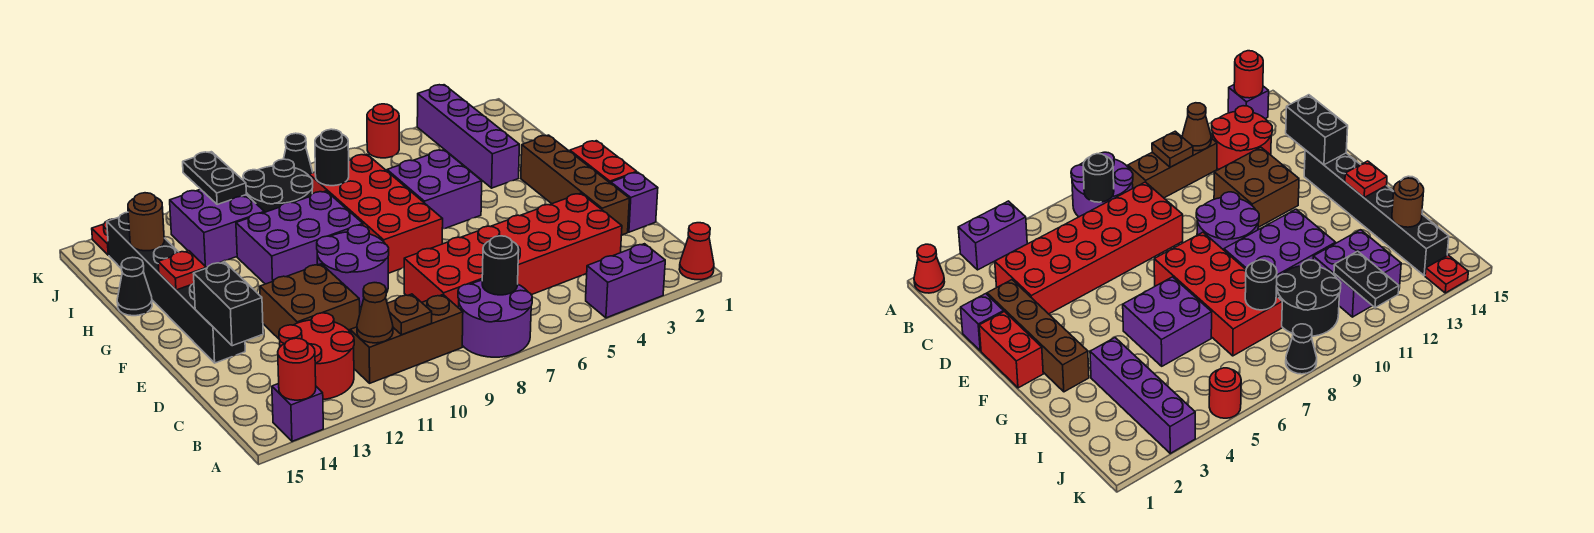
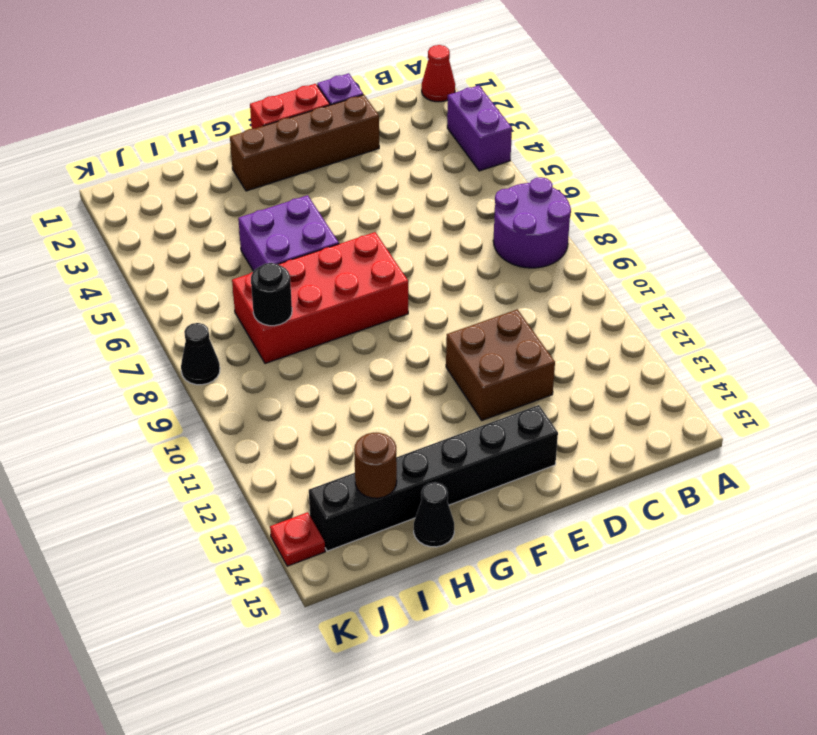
none -> purple 1x1 brick [272,384,323,441]
none -> brown 1x3 brick [350,295,463,383]
none -> red 2x2 round brick [279,313,354,400]
none -> red 2x6 brick [404,193,622,308]

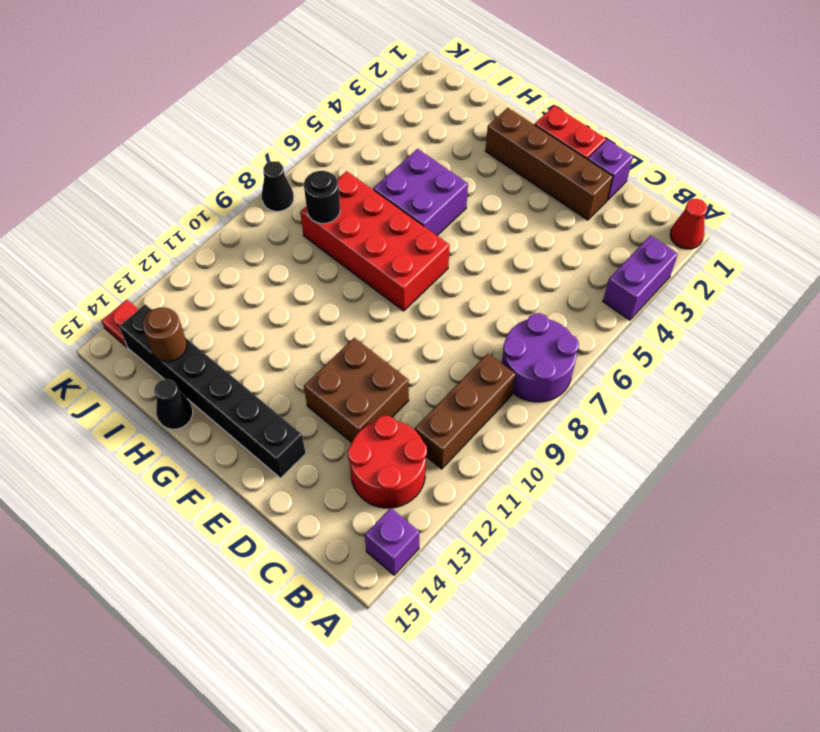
none -> red 2x6 brick [404,193,622,308]
none -> purple 2x2 round brick [317,225,389,307]
none -> purple 2x3 brick [236,191,363,284]
none -> purple 1x4 brick [417,85,519,188]

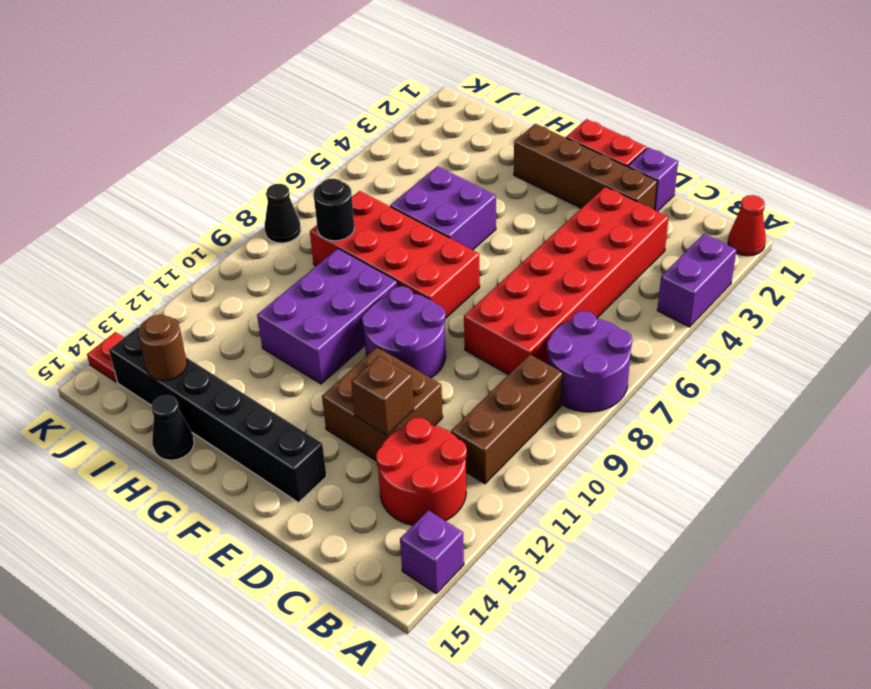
brown 1x1 brick [351,356,414,435] -> none
none -> purple 1x4 brick [417,85,519,188]
none -> black 2x2 round brick [243,159,313,212]
none -> purple 2x2 brick [170,189,265,267]
none -> red 1x1 round brick [367,104,399,158]

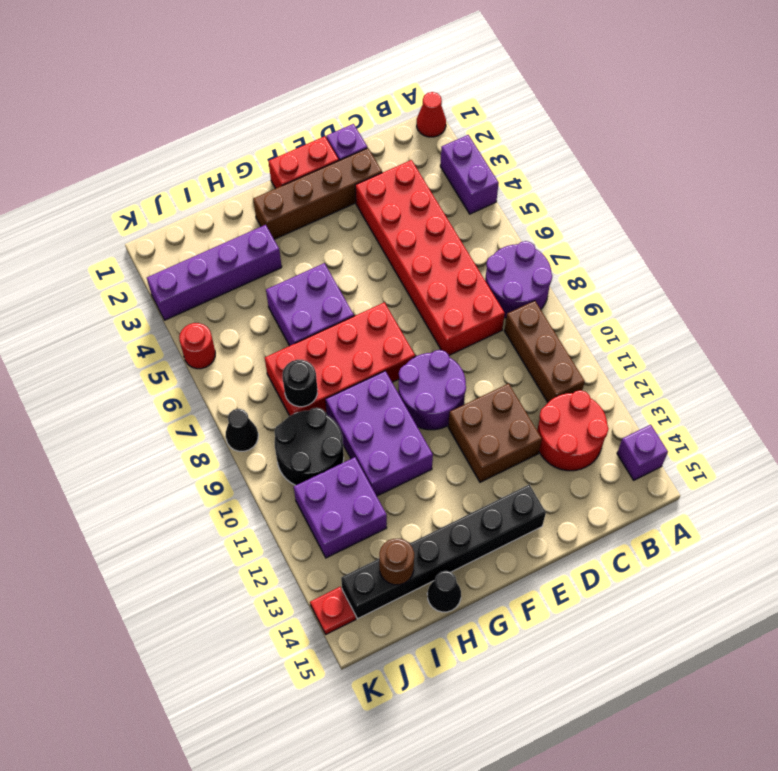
none -> red 1x1 round brick [278,338,316,400]
none -> black 1x1 round brick [482,236,519,295]
none -> brown 1x1 plate [387,294,432,335]
none -> brown 1x1 cone [357,283,393,343]

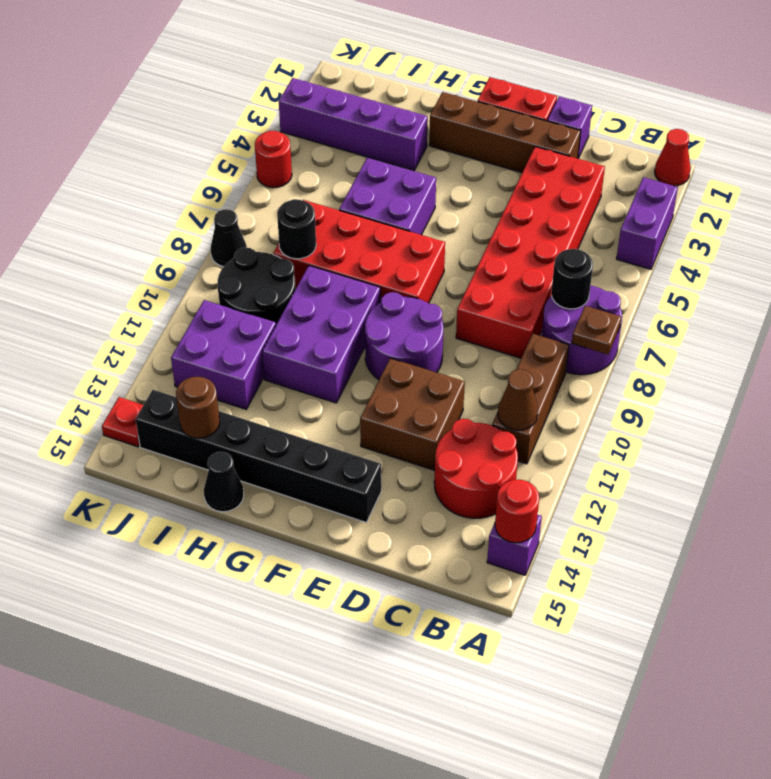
brown 1x1 plate [572,306,621,354] -> brown 1x1 plate moved to [387,294,432,335]
none -> black 1x2 brick [193,262,263,346]
none -> red 1x1 plate [158,251,206,290]
none -> black 1x2 plate [183,152,246,204]

